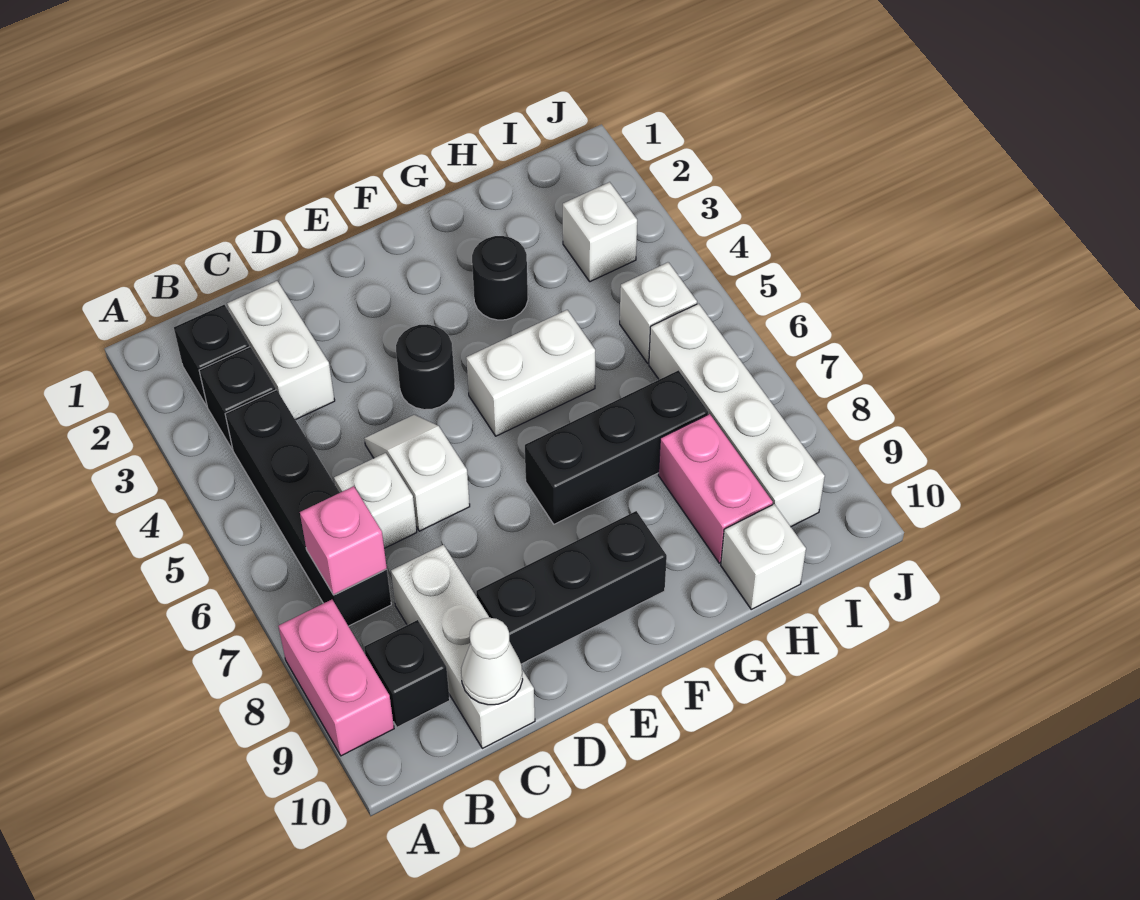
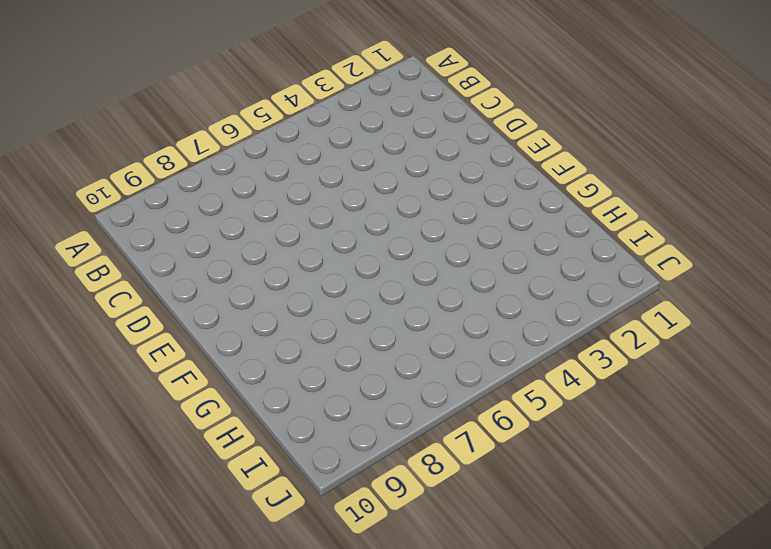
none -> pink 1x2 brick [279,600,394,756]
none -> black 1x1 brick [174,305,249,406]
none -> black 1x1 brick [199,347,276,449]

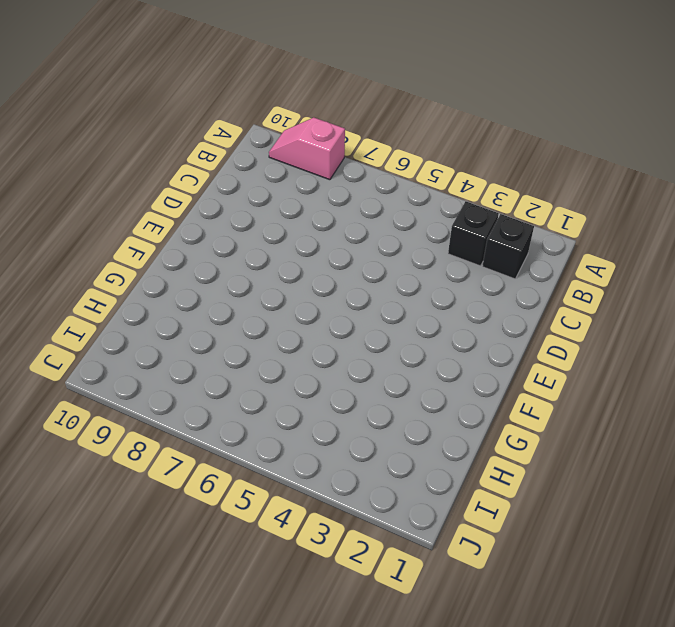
pink 1x2 slope [269,118,345,180] -> pink 1x2 brick [279,600,394,756]
none -> black 1x4 brick [225,390,391,626]
none -> black 1x1 brick [364,620,450,727]
none -> white 1x2 brick [227,281,335,420]

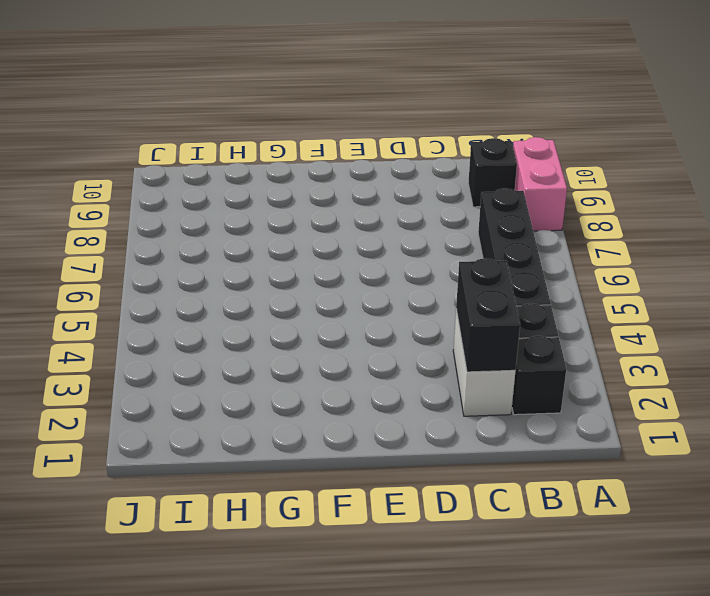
black 1x2 brick [456,258,520,372] -> none
none -> white 1x1 brick [334,453,417,548]
none -> white 1x3 brick [391,545,535,748]
none -> white 1x2 slope [365,415,470,531]

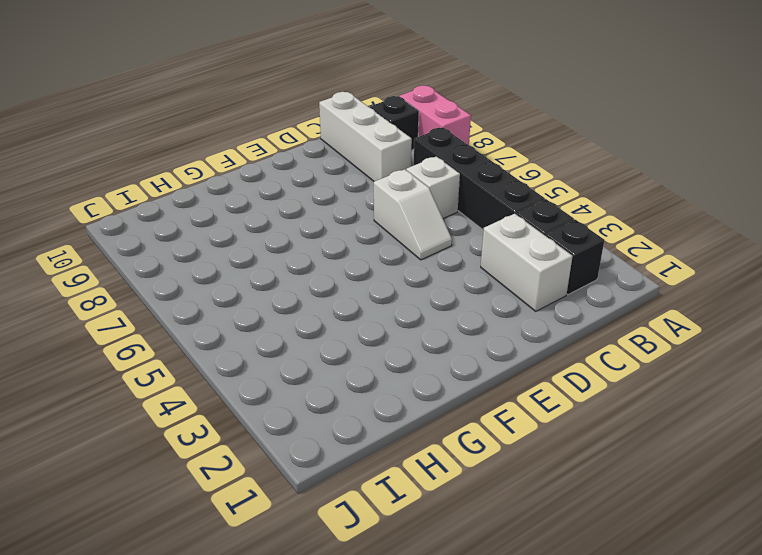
none -> black 1x3 brick [476,511,667,664]
none -> black 1x1 round brick [396,324,455,410]
none -> white 1x2 brick [466,310,595,436]

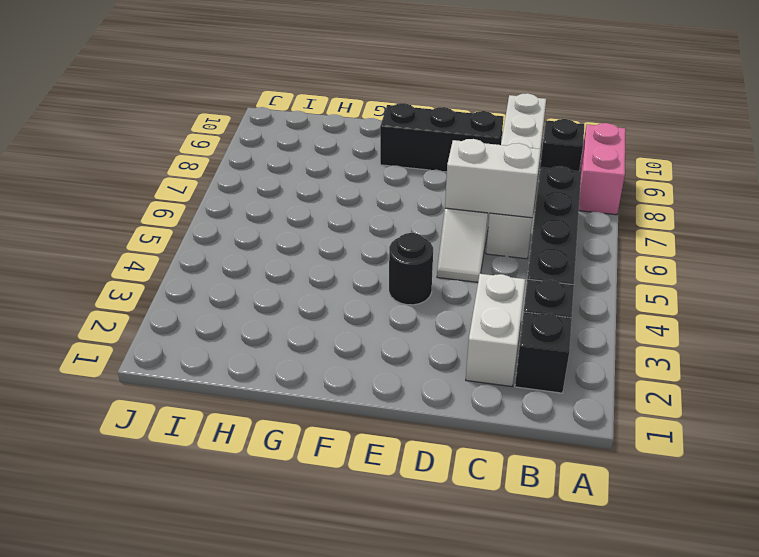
white 1x2 brick [445,139,541,218] -> white 1x2 brick moved to [466,310,595,436]
none -> black 1x3 brick [525,370,708,524]
none -> black 1x1 round brick [472,236,528,320]
none -> pink 1x2 brick [659,414,773,563]

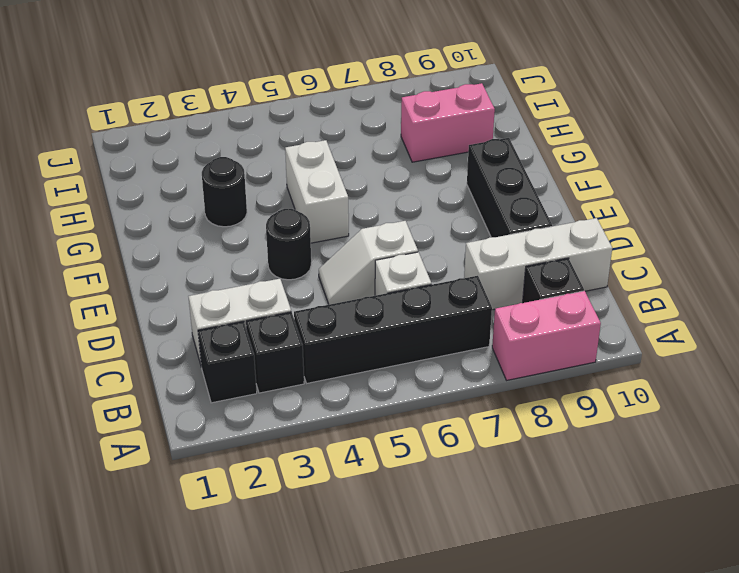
none -> black 1x3 brick [525,370,708,524]
none -> white 1x1 brick [721,504,806,609]
none -> white 1x1 brick [563,182,637,282]

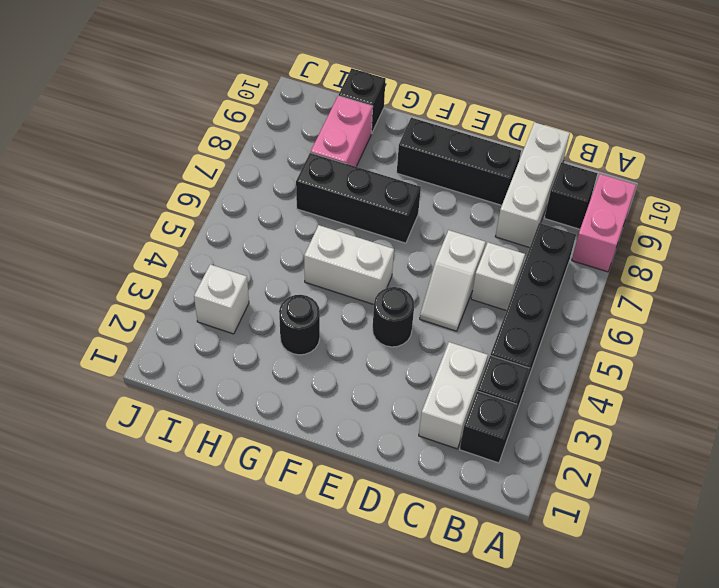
black 1x1 brick [339,68,386,133] -> white 1x1 brick [721,504,806,609]
none -> white 1x1 brick [620,262,697,363]
none -> white 1x4 brick [649,304,825,527]
none -> pink 1x1 brick [300,486,387,595]

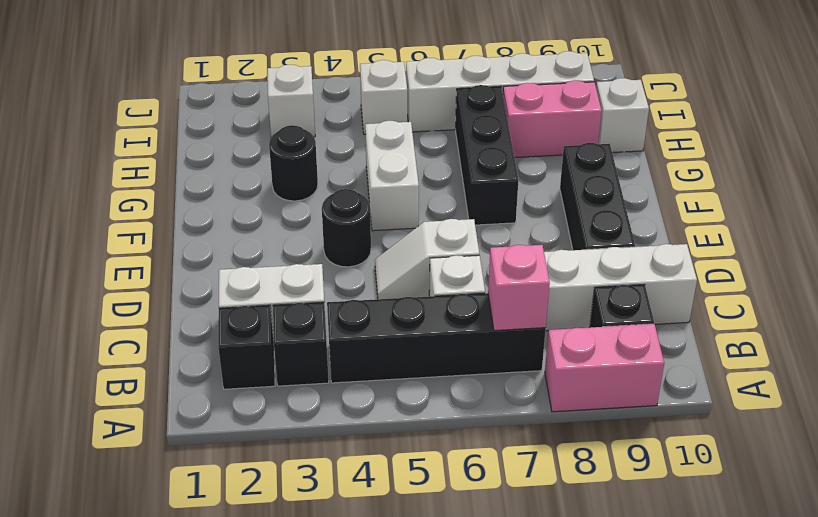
none -> white 1x1 cone [461,618,523,705]

